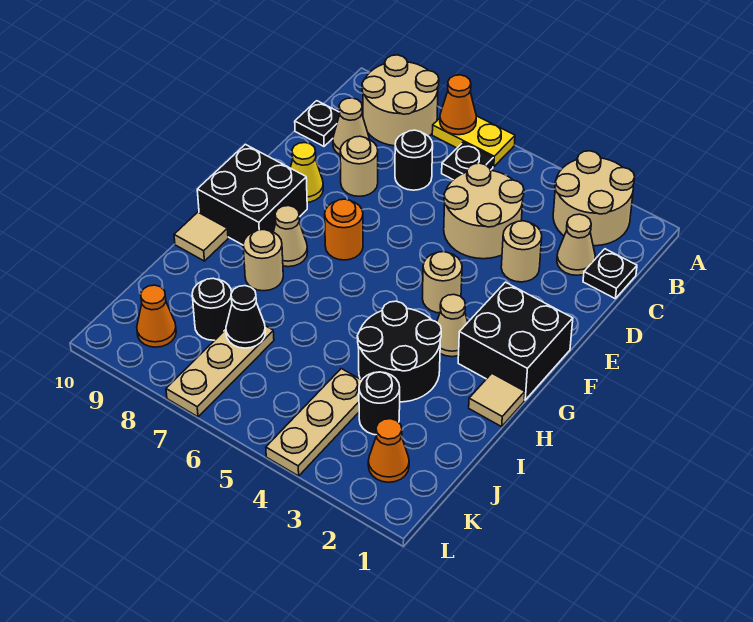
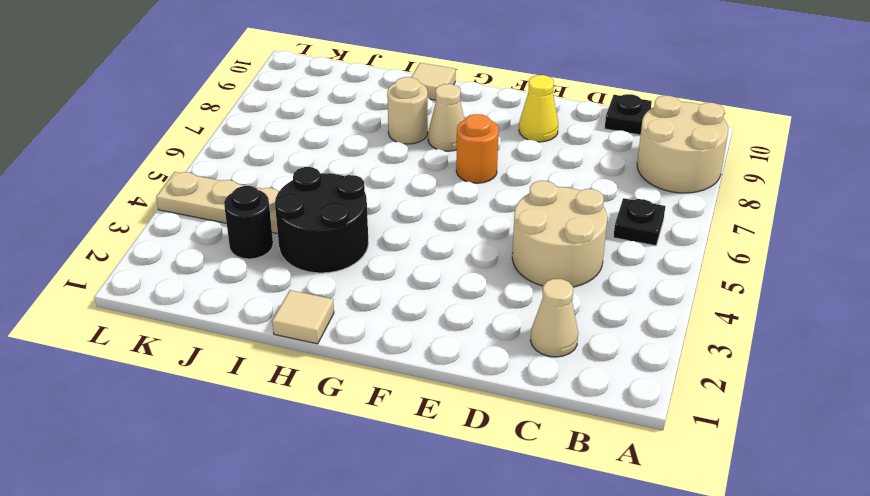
none -> tan 2x2 round brick [553,151,635,246]
none -> yellow 1x2 plate [432,116,515,167]
none -> black 1x1 plate [583,249,637,298]
none -> black 1x1 round brick [395,130,433,190]

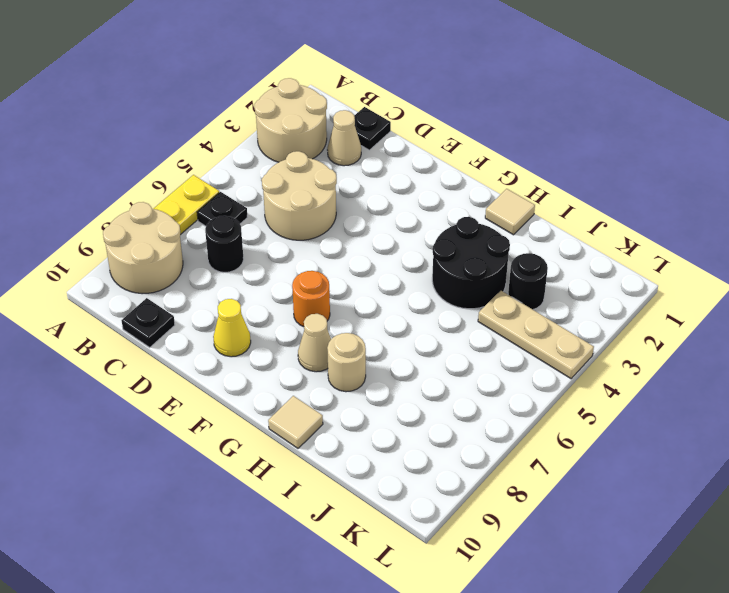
none -> tan 1x1 cone [333,98,369,155]
none -> tan 1x1 round brick [501,221,542,282]
none -> tan 1x1 round brick [340,136,378,196]
none -> black 2x2 brick [458,282,573,400]

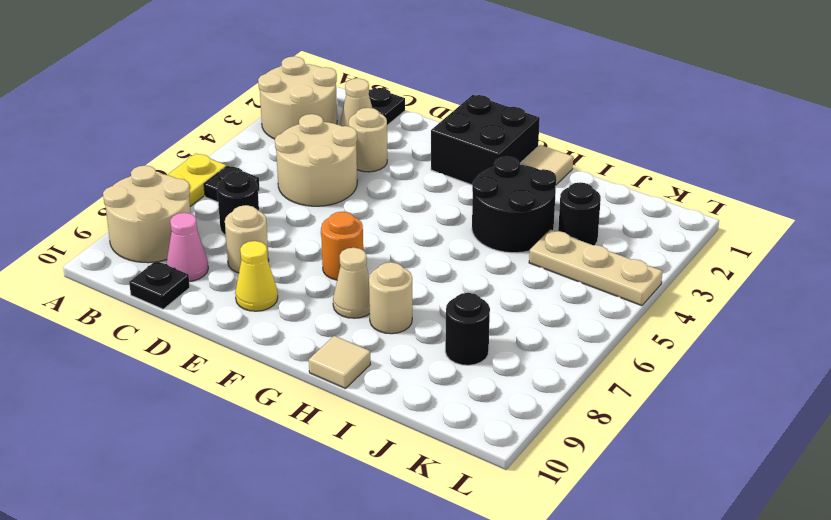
pink 1x1 cone [167,213,208,281] -> tan 1x1 cone [333,98,369,155]
none -> tan 1x1 round brick [422,252,462,313]
none -> black 2x2 brick [197,144,307,245]
none -> tan 1x1 cone [437,295,468,357]
none -> tan 1x3 plate [166,326,274,417]

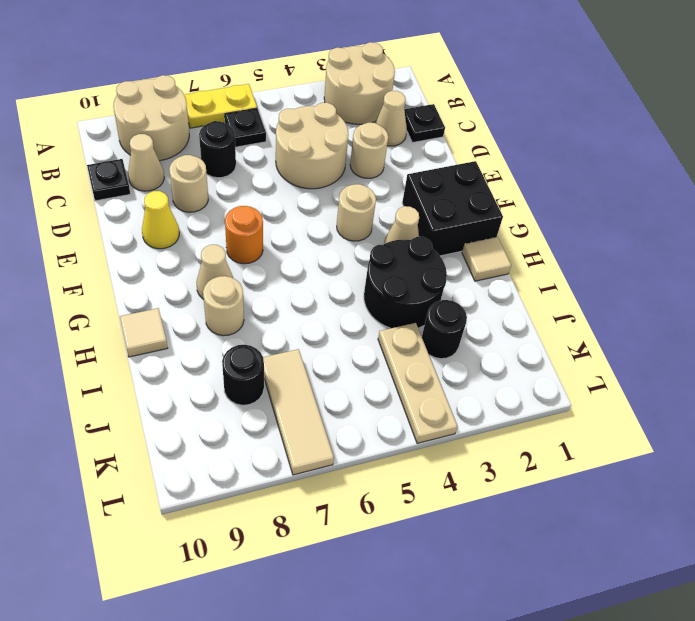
tan 1x3 tile [263,349,334,475] -> tan 1x3 plate [166,326,274,417]
none -> black 2x2 brick [197,144,307,245]
none -> orange 1x1 cone [368,419,409,482]
none -> orange 1x1 cone [137,285,176,347]
none -> orange 1x1 cone [440,75,476,135]

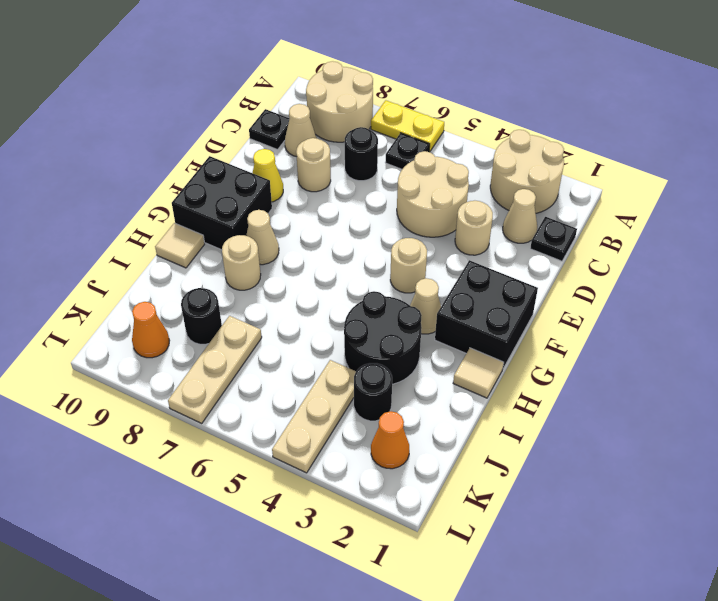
none -> orange 1x1 round brick [325,199,363,260]
none -> orange 1x1 cone [440,75,476,135]
none -> black 1x1 cone [226,286,265,348]

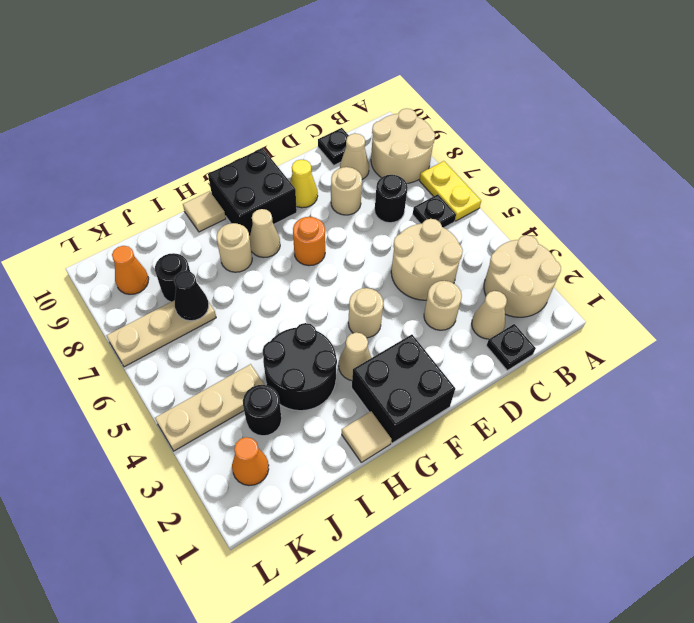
none -> orange 1x1 cone [440,75,476,135]

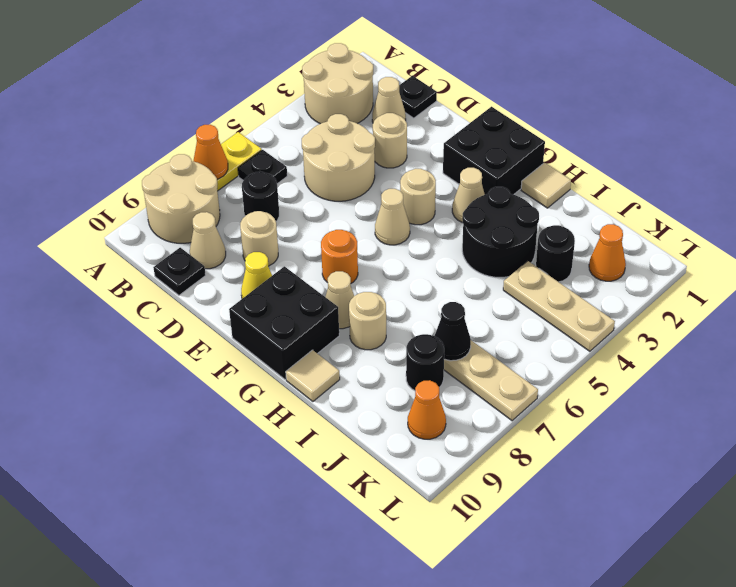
tan 1x1 cone [375,189,410,245] -> none

